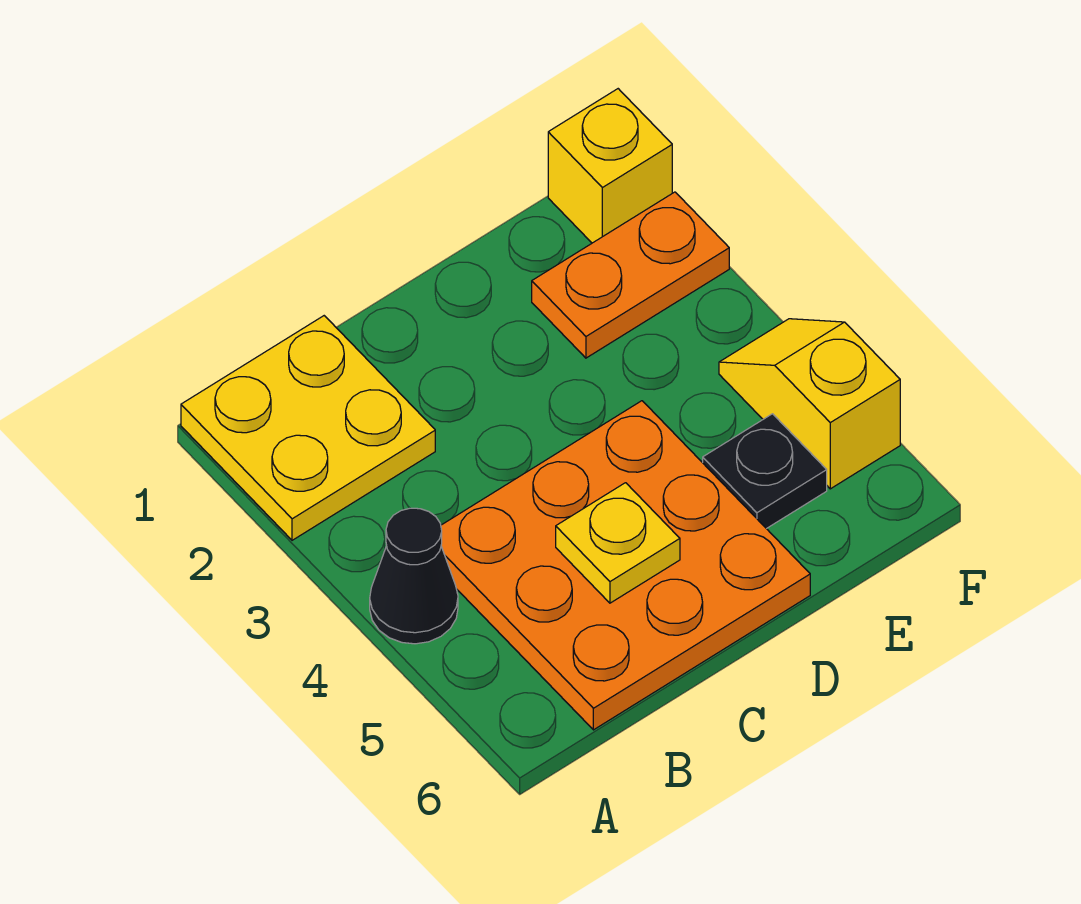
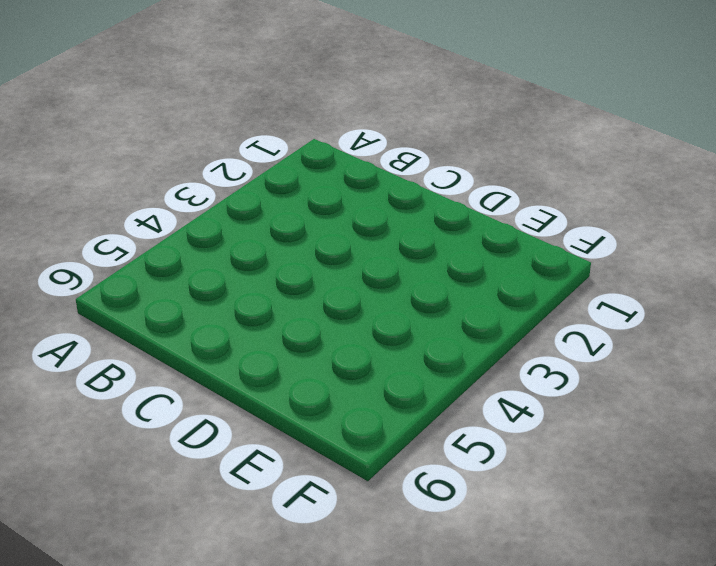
none -> yellow 2x2 plate [181,316,435,540]
none -> black 1x1 cone [370,508,458,644]

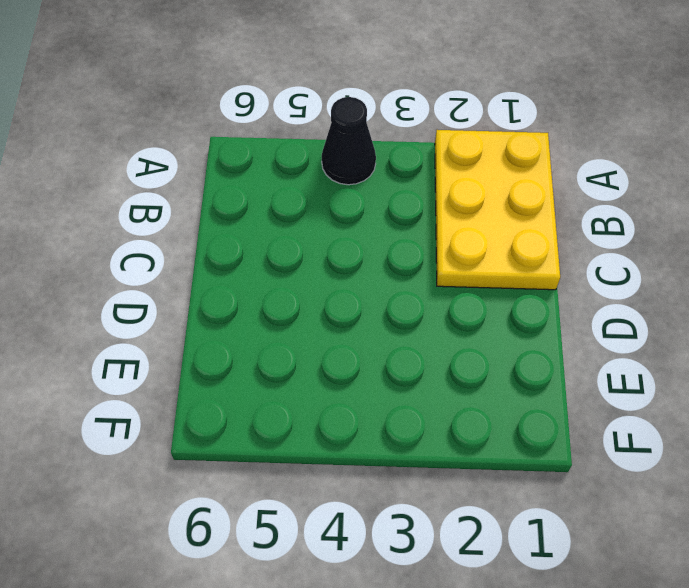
yellow 2x3 plate [435,130,560,290] -> yellow 2x2 plate [181,316,435,540]
none -> orange 3x3 plate [441,401,810,730]
none -> orange 1x2 plate [532,192,729,358]

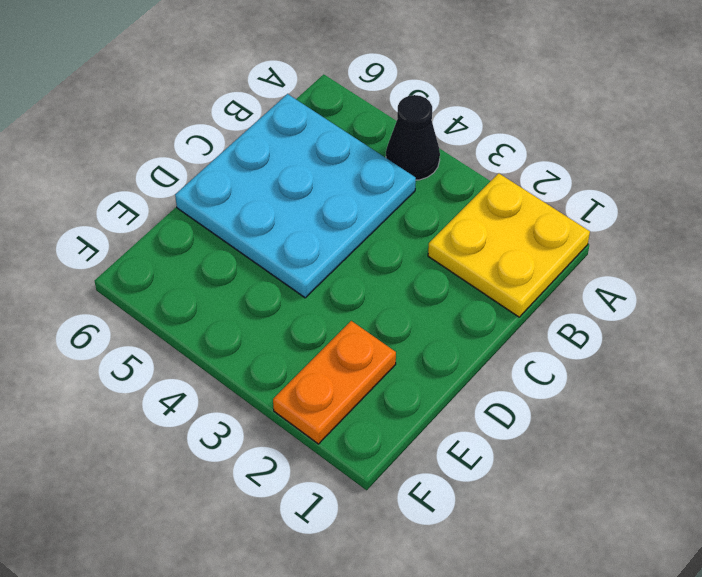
cyan 3x3 plate [175,94,416,298] -> orange 3x3 plate [441,401,810,730]
none -> black 1x1 plate [703,414,827,529]
none -> yellow 1x1 brick [548,89,672,243]

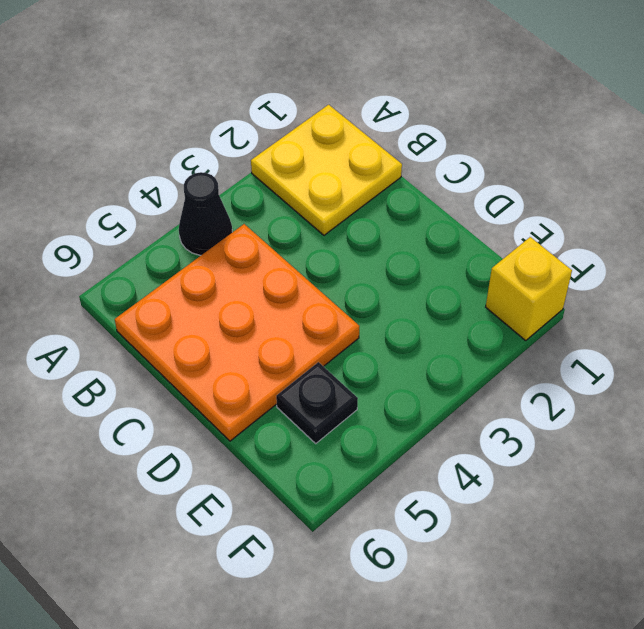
none -> orange 1x2 plate [532,192,729,358]
none -> yellow 1x2 slope [719,319,900,489]

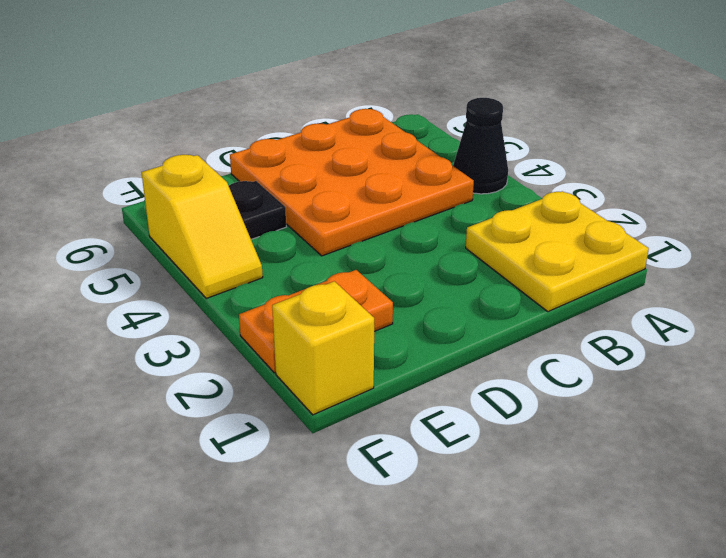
none -> yellow 1x1 plate [556,483,680,603]

